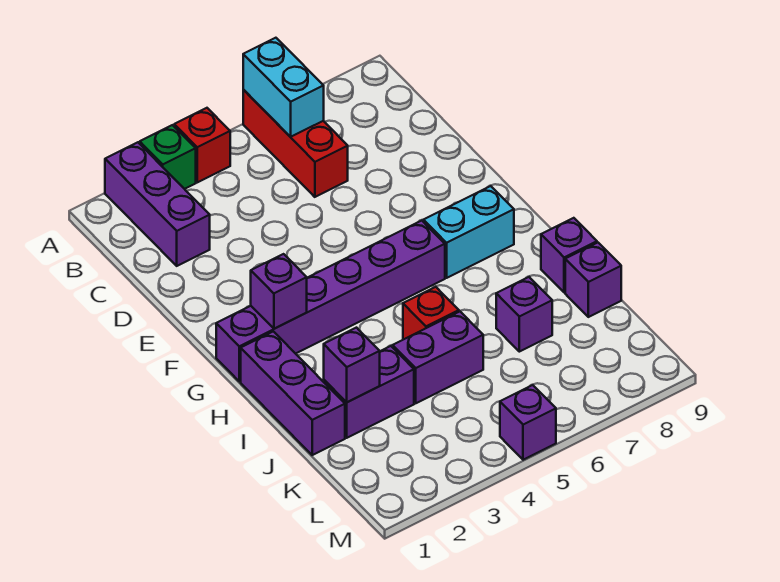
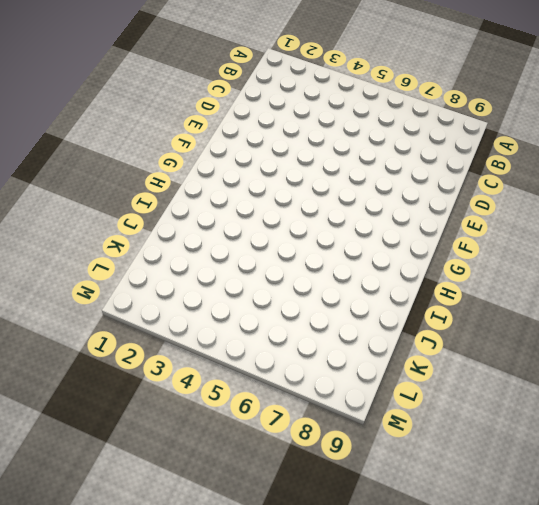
none -> purple 1x3 brick [105,142,210,266]
none -> green 1x1 brick [140,125,196,189]
none -> red 1x1 brick [174,108,230,182]

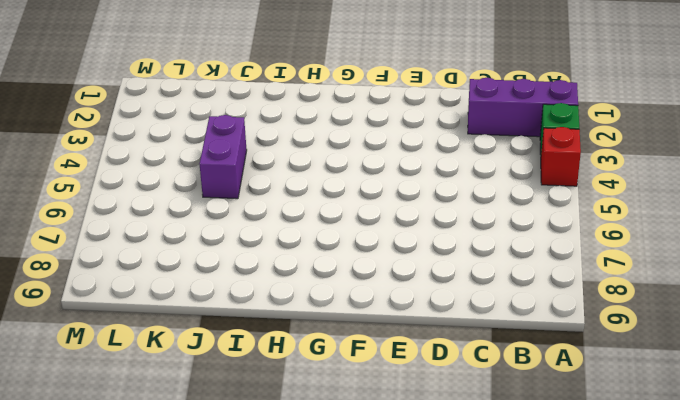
none -> red 1x3 brick [243,90,348,197]
none -> purple 1x6 brick [216,221,445,382]
none -> cyan 1x2 brick [423,186,514,278]

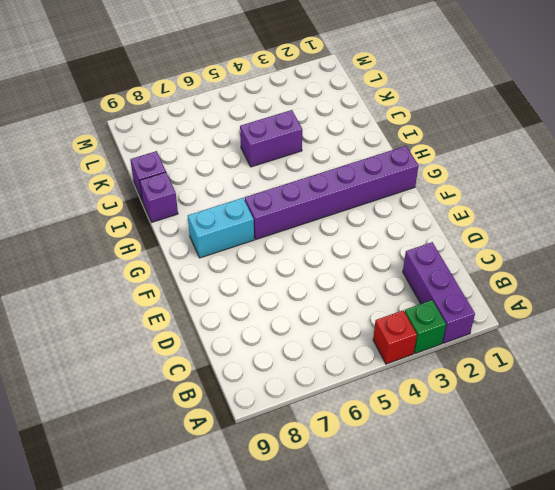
none -> red 1x3 brick [243,90,348,197]
none -> purple 1x3 brick [241,331,345,455]
none -> red 1x1 brick [403,287,459,339]

